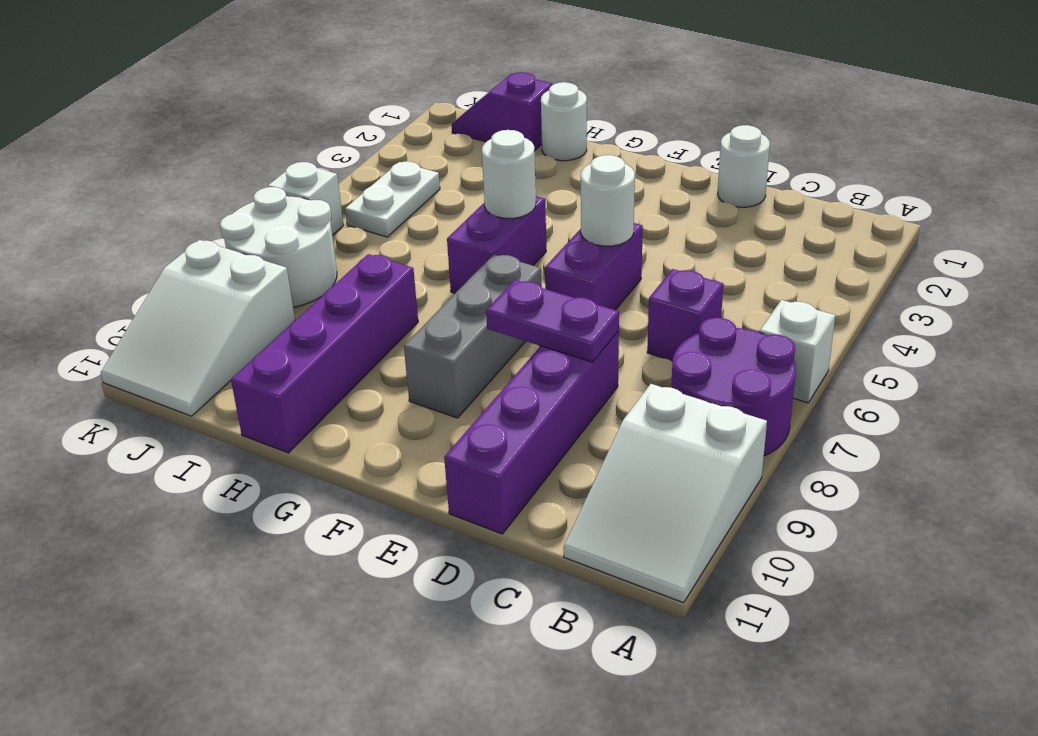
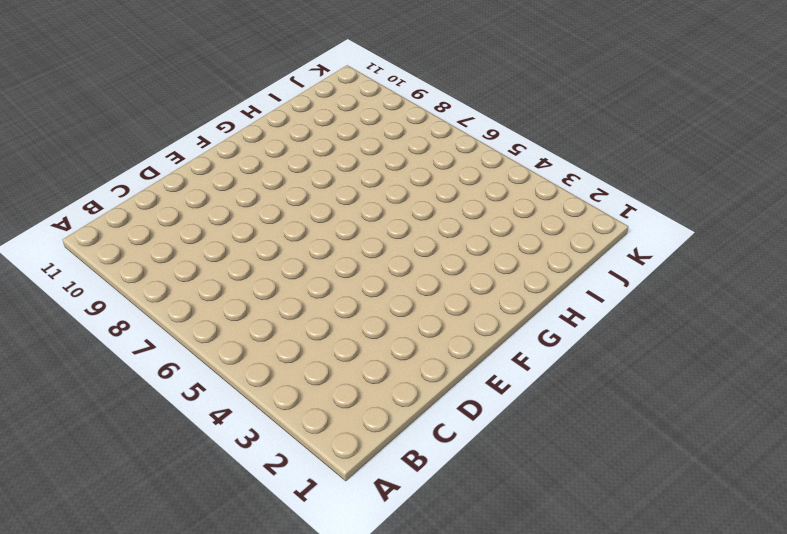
none -> white 1x1 brick [760,300,835,403]
none -> purple 2x2 round brick [671,318,796,456]
none -> white 2x3 slope [563,384,767,603]

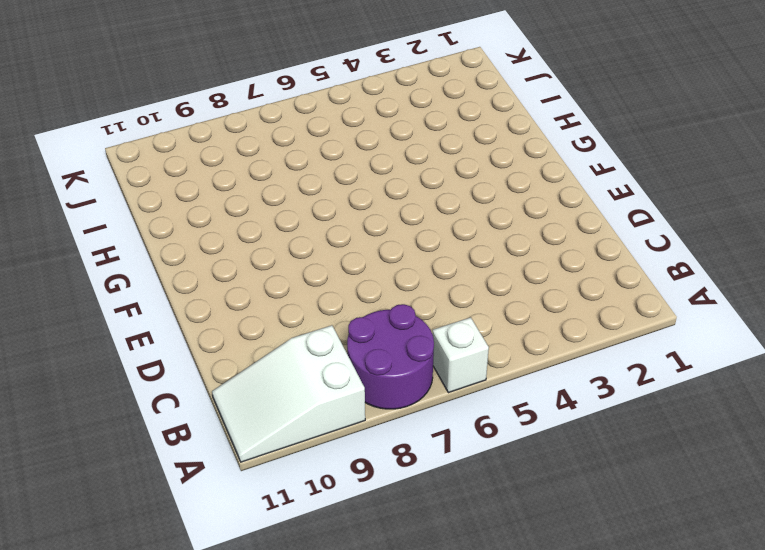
none -> purple 1x1 brick [647,269,723,361]
none -> white 1x1 round brick [718,125,770,207]
none -> purple 1x4 brick [444,331,619,534]

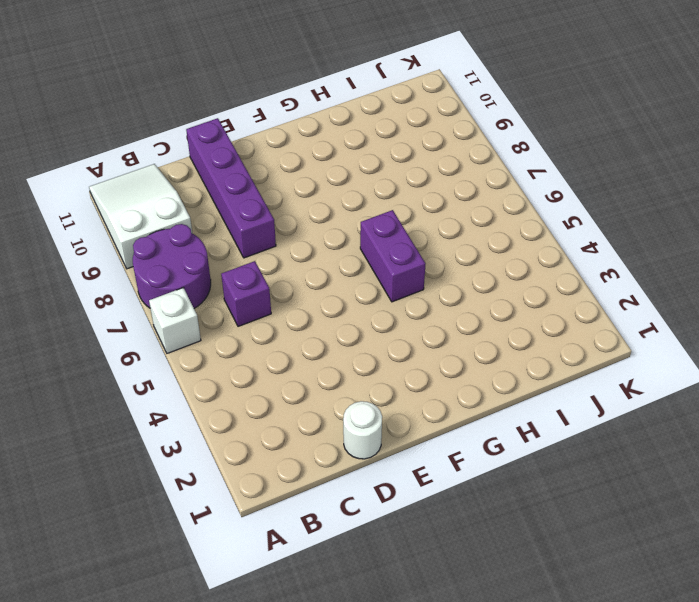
none -> purple 1x2 brick [545,223,643,310]
none -> grey 1x3 brick [404,254,542,418]
none -> white 1x1 round brick [541,82,587,161]

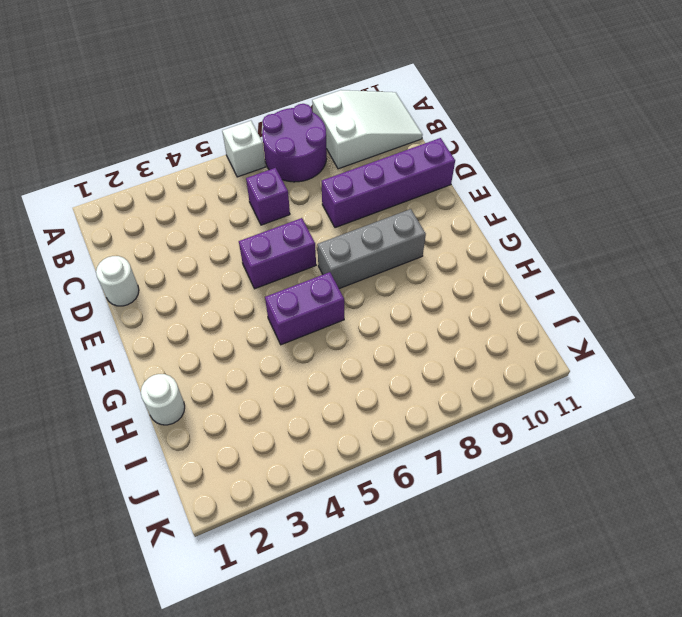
none -> purple 1x4 brick [231,254,418,453]
none -> purple 1x2 slope [452,72,552,151]
none -> white 1x2 plate [345,161,440,237]

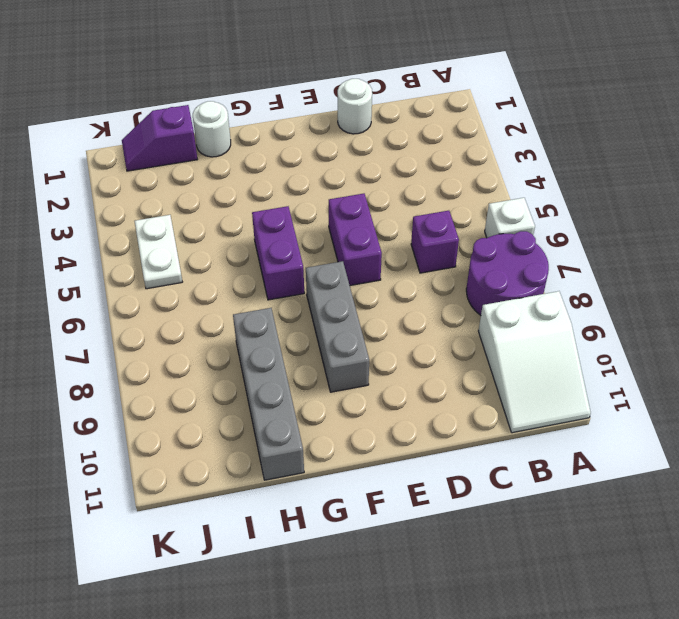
grey 1x4 brick [233,308,304,480] -> purple 1x4 brick [231,254,418,453]
none -> purple 1x4 brick [444,331,619,534]
none -> white 2x2 round brick [220,187,337,307]
none -> white 2x3 slope [101,240,295,416]

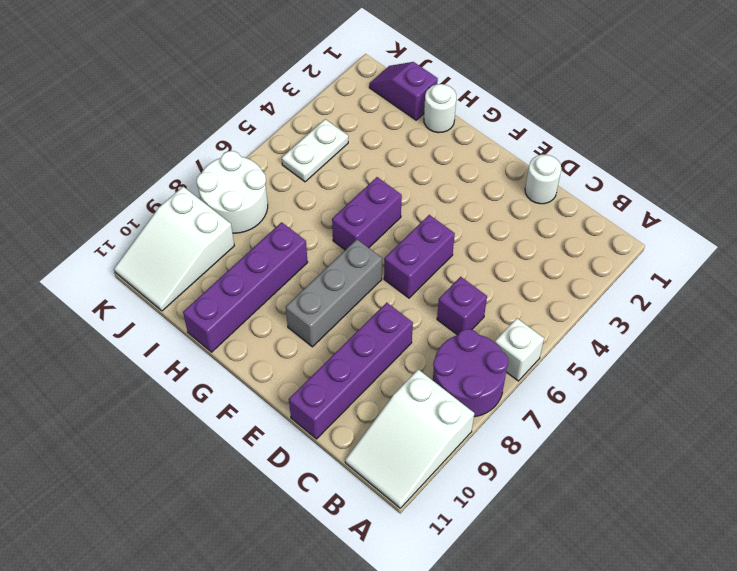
none -> white 1x1 brick [268,162,344,235]
none -> purple 1x2 plate [486,280,619,362]
none -> white 1x1 round brick [581,155,635,246]

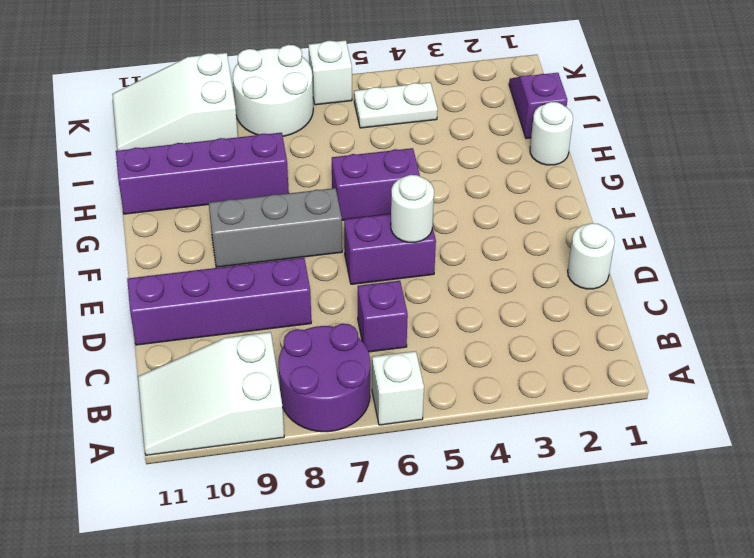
none -> purple 1x2 plate [486,280,619,362]
none -> white 1x1 round brick [482,130,536,218]

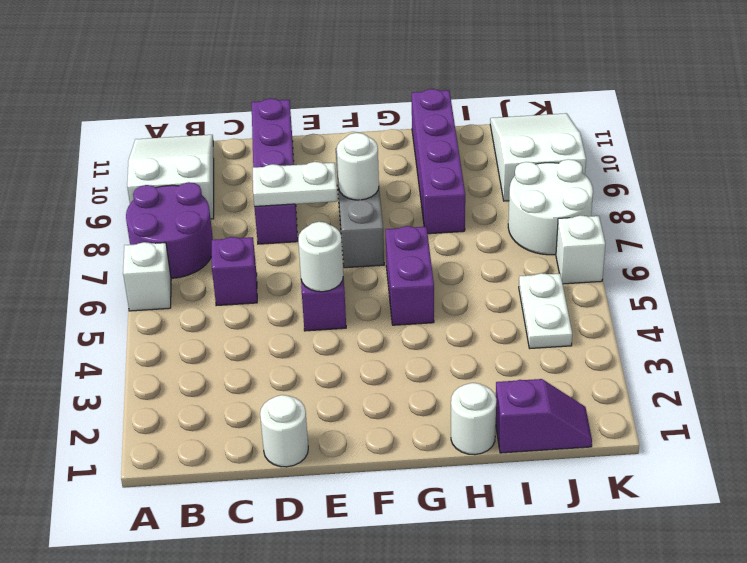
white 1x2 plate [253,162,338,206] -> purple 1x2 plate [486,280,619,362]
white 1x1 round brick [337,133,379,200] -> white 1x1 round brick moved to [482,130,536,218]

